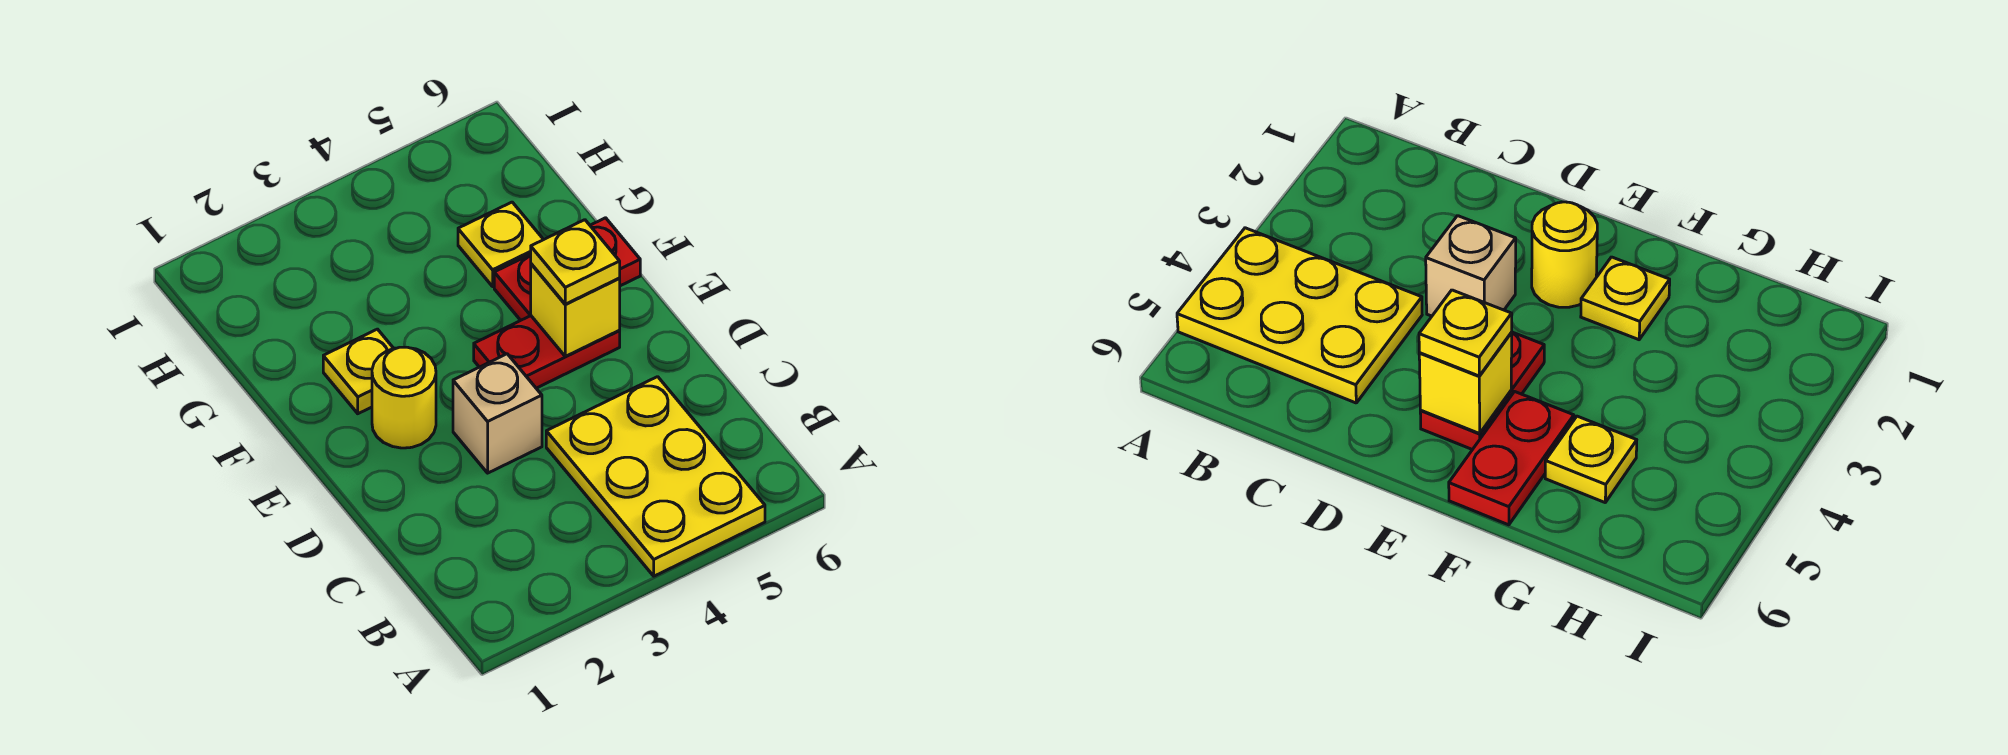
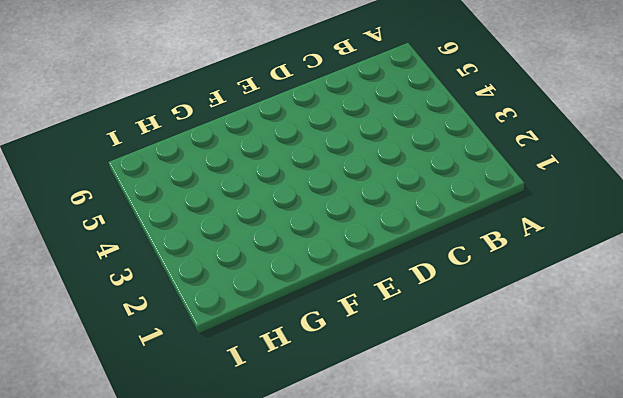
none -> yellow 2x3 plate [546,377,765,576]
none -> tan 1x1 brick [453,354,542,473]

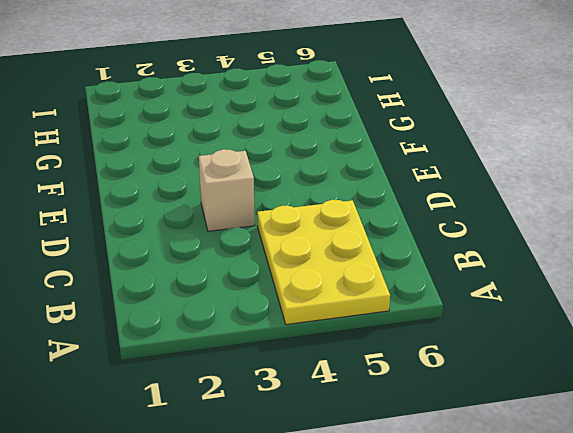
none -> yellow 1x1 round brick [372,347,436,448]
none -> red 1x2 plate [474,316,620,388]

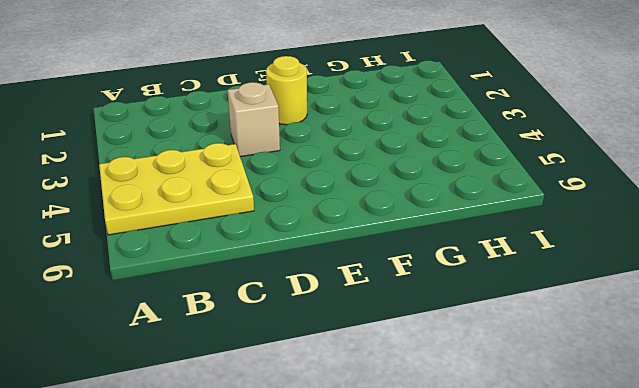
none -> red 1x2 plate [474,316,620,388]
none -> yellow 1x1 plate [323,329,394,414]

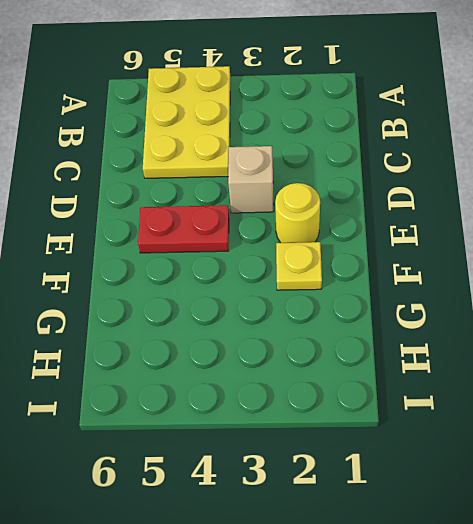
none -> red 1x2 plate [494,218,640,320]
none -> yellow 1x1 plate [458,202,544,286]

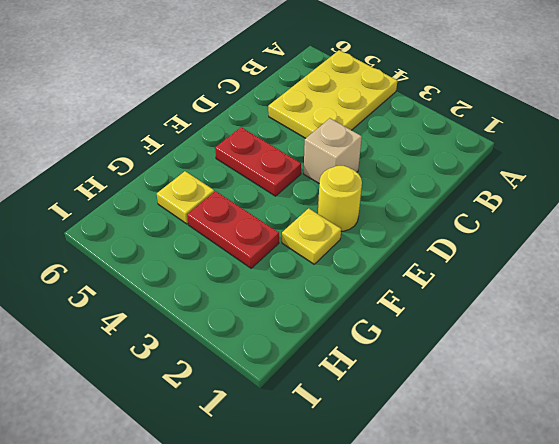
red 1x2 plate [187,191,279,268] -> red 1x2 plate moved to [494,218,640,320]
none -> yellow 1x1 brick [531,264,620,356]
none -> yellow 1x1 plate [531,220,620,304]

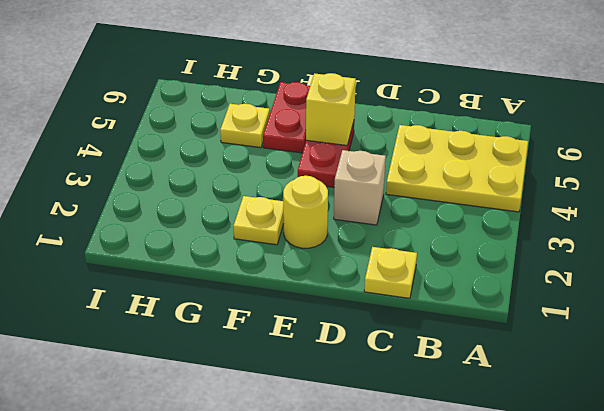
yellow 1x1 plate [364,247,417,298] -> yellow 1x1 plate moved to [531,220,620,304]

